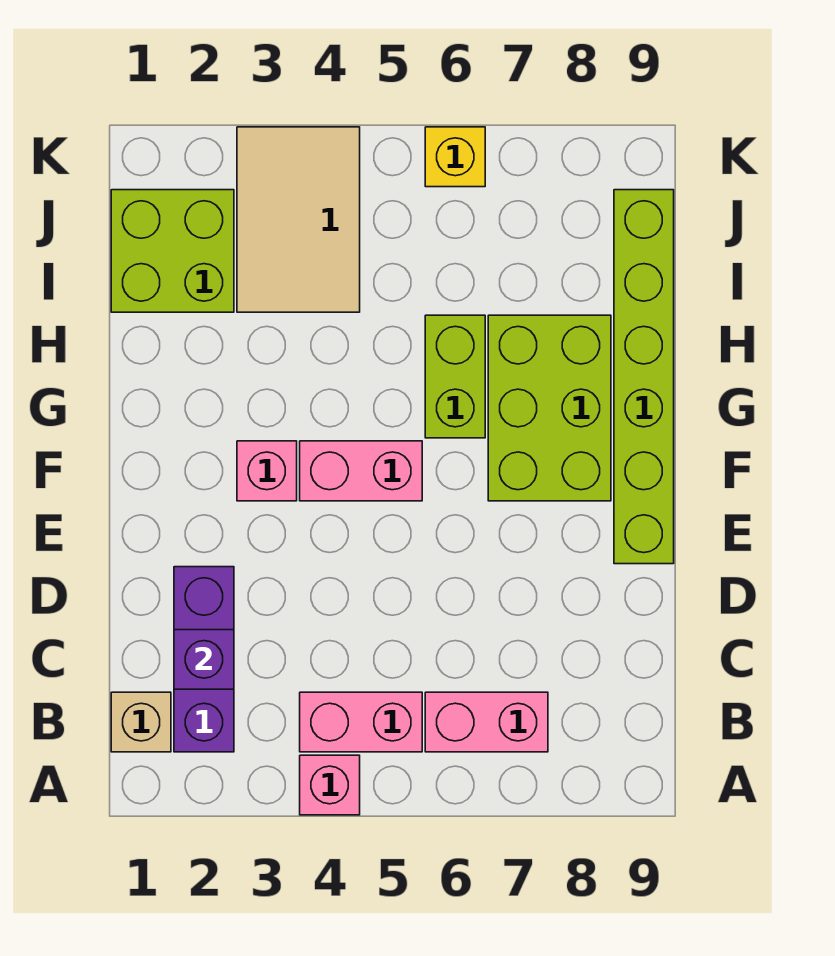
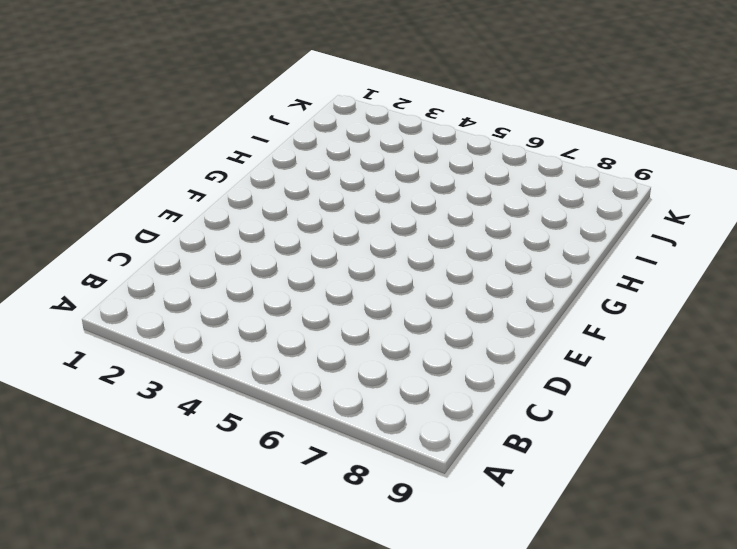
none -> pink 1x1 brick [300,755,360,815]
none -> tan 1x1 brick [111,692,171,752]
none -> purple 1x3 brick [174,567,234,752]

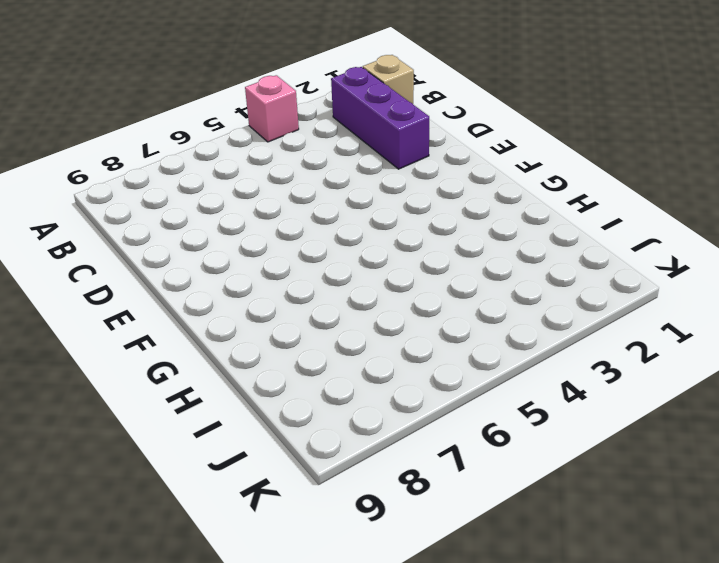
none -> pink 1x2 brick [300,692,422,752]
none -> pink 1x2 brick [425,692,548,752]
none -> lime 1x6 brick [614,190,674,564]

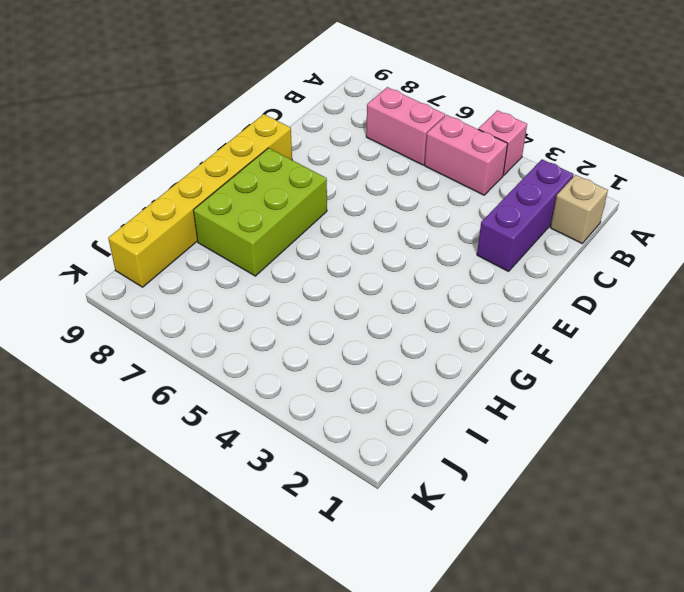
yellow 1x6 brick [108,114,292,287] -> lime 1x6 brick [614,190,674,564]
none -> pink 1x1 brick [237,441,297,501]
none -> pink 1x2 brick [300,441,422,501]
none -> lime 1x2 brick [425,315,485,438]

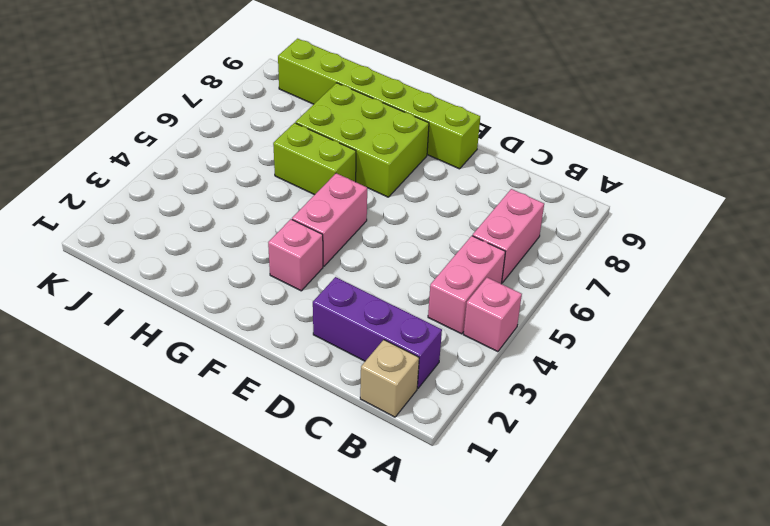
none -> lime 2x2 brick [111,190,234,312]
none -> tan 2x3 tile [237,127,360,312]
none -> yellow 1x1 brick [425,127,485,187]

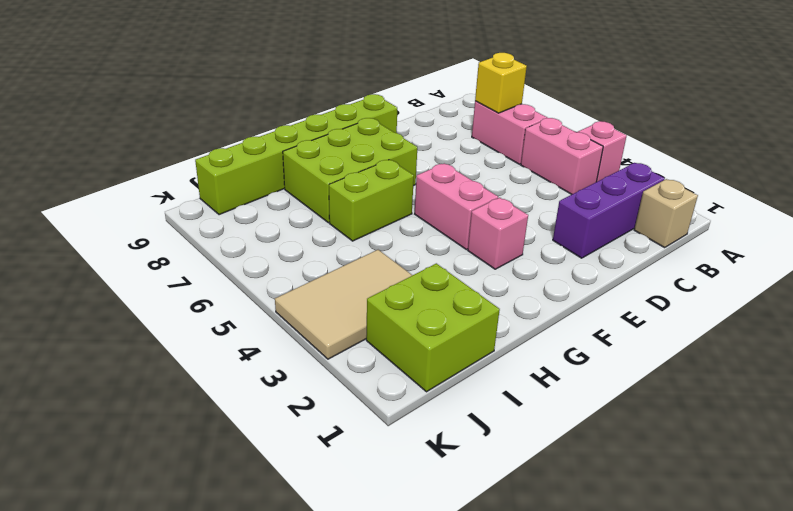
yellow 1x1 brick [475,53,527,113] -> yellow 1x1 brick moved to [425,127,485,187]
none -> purple 1x1 brick [174,630,234,689]

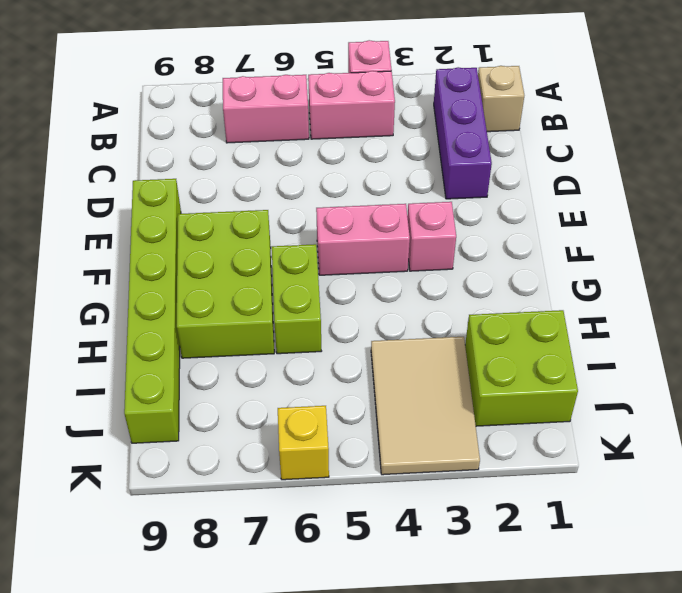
none -> purple 1x1 brick [174,630,234,689]

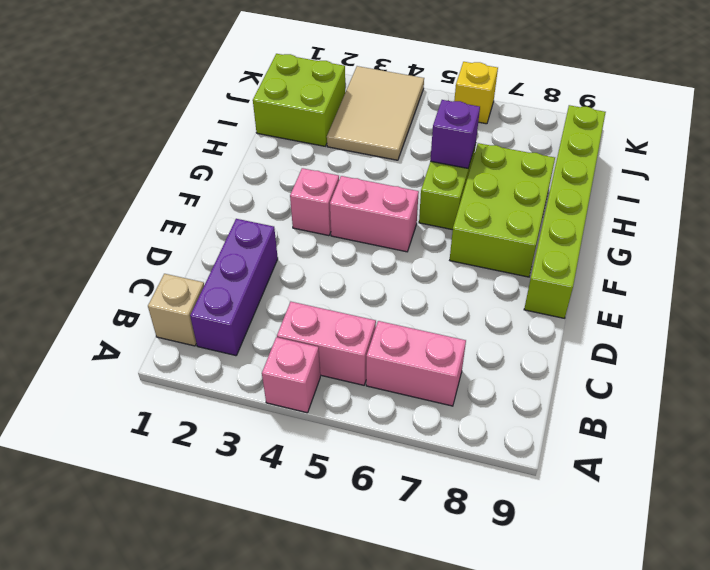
purple 1x1 brick [430,100,480,168] -> purple 1x1 brick moved to [174,630,234,689]

